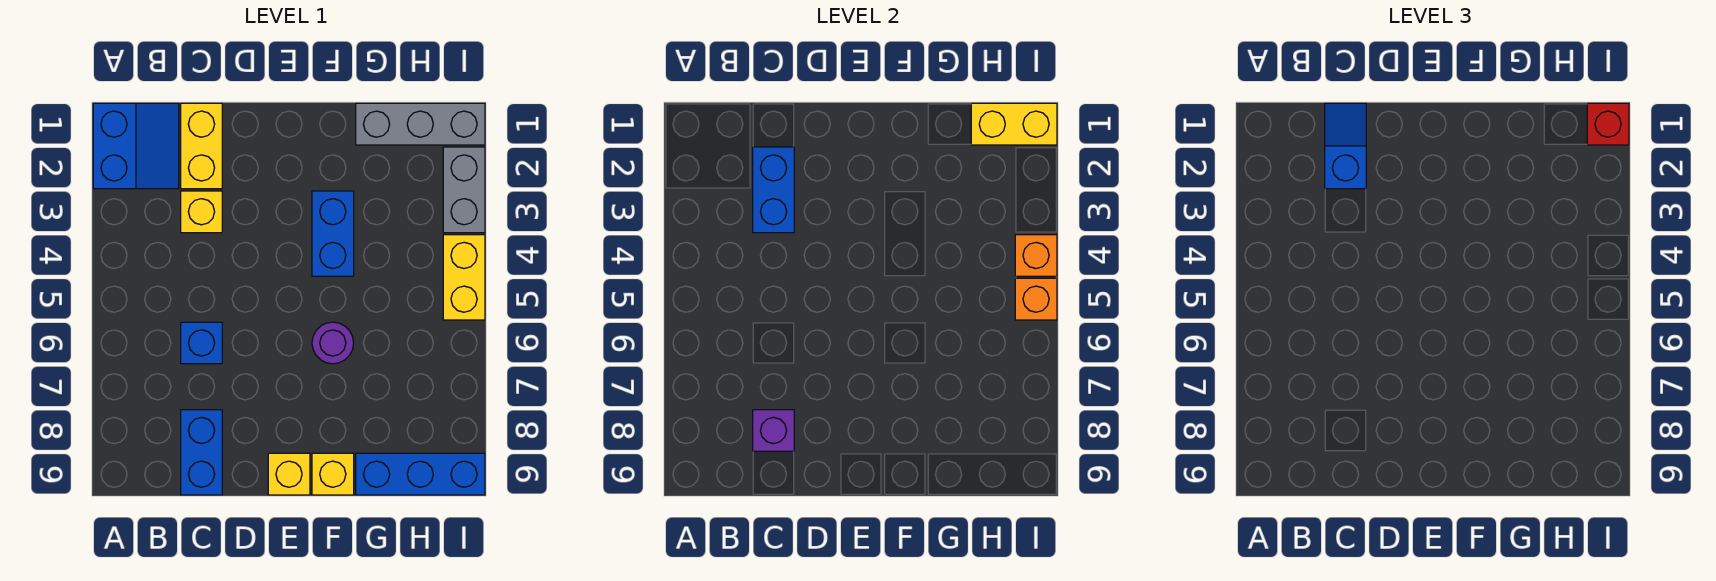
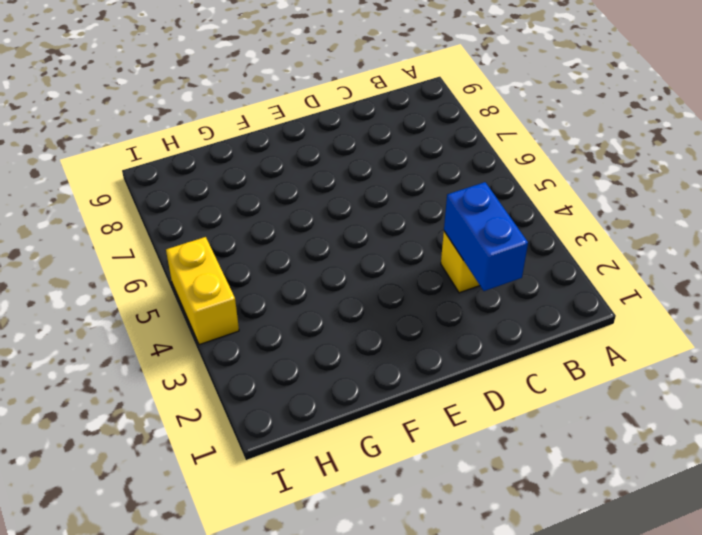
none -> blue 2x2 slope [93,103,179,189]
none -> yellow 1x2 brick [181,103,222,189]
none -> blue 1x1 brick [181,322,222,364]

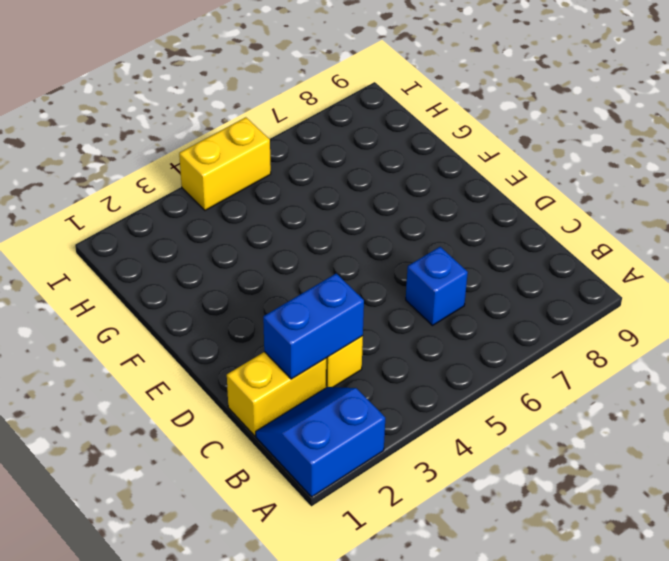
none -> blue 1x2 brick [181,410,222,495]
none -> yellow 1x1 brick [268,453,310,495]
none -> blue 1x2 brick [312,191,354,276]

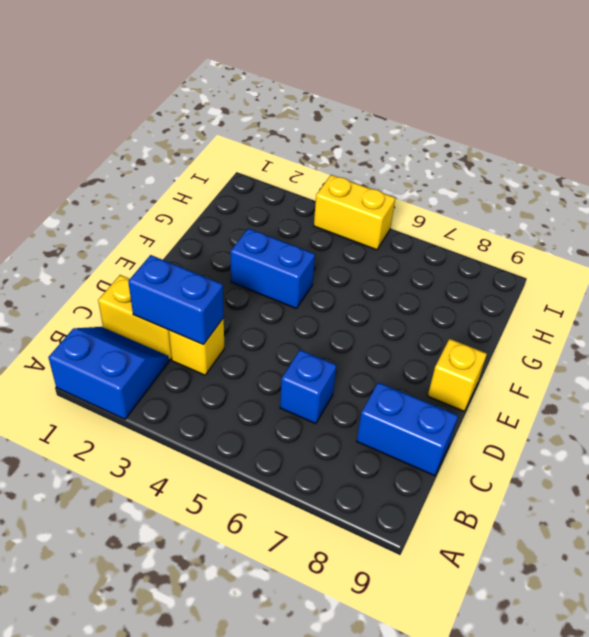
none -> purple 1x1 round brick [312,322,354,364]
none -> yellow 1x1 brick [312,453,354,495]
none -> grey 1x3 brick [356,103,485,145]

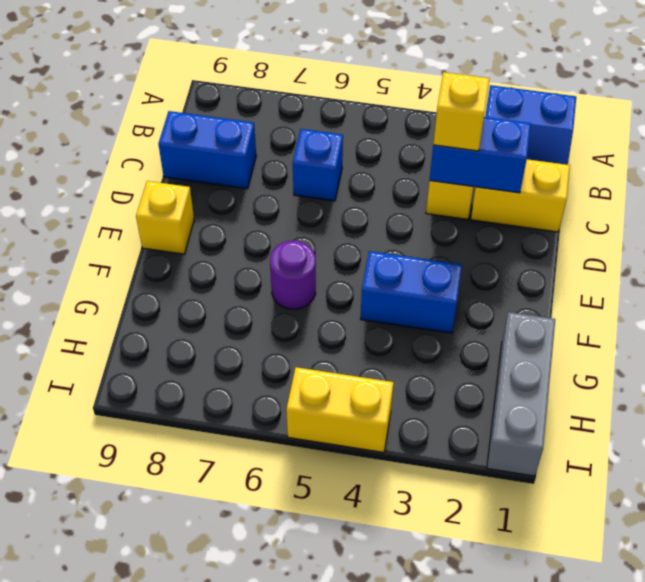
yellow 1x1 brick [433,72,490,151] -> yellow 1x1 brick moved to [312,453,354,495]
none -> blue 1x3 brick [356,453,485,495]
none -> grey 1x2 brick [443,147,485,233]
none -> purple 1x1 brick [753,410,794,451]

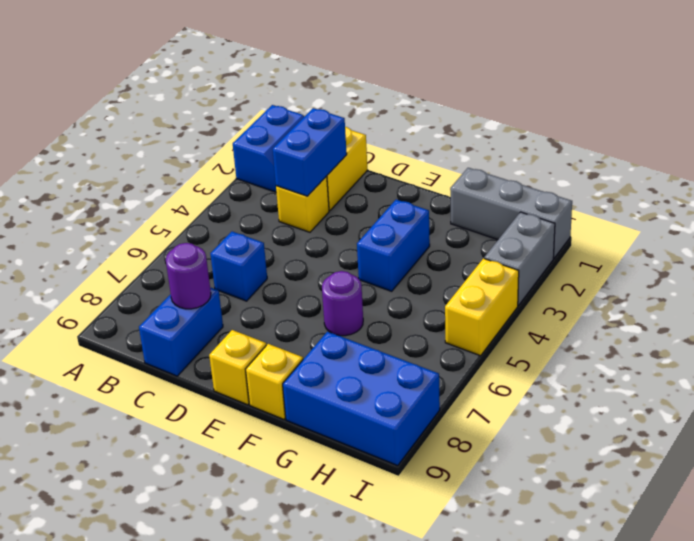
purple 1x1 round brick [166,243,211,309] -> purple 1x1 brick [753,410,794,451]
blue 2x3 brick [283,332,440,466] -> blue 1x3 brick [356,453,485,495]
none -> yellow 1x2 brick [971,103,1057,145]
none -> orange 1x1 brick [1015,235,1057,276]
none -> orange 1x1 brick [1015,278,1057,320]

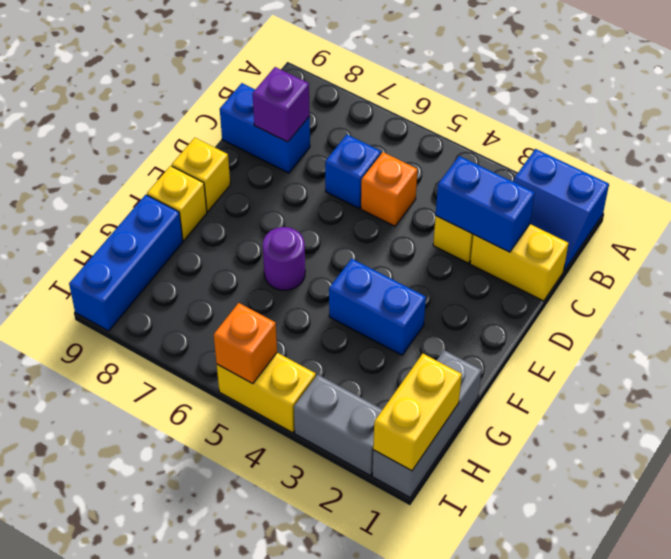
orange 1x1 brick [361,152,417,226] -> orange 1x1 brick moved to [1015,235,1057,276]
none -> blue 1x2 slope [1325,103,1366,189]
none -> red 1x1 brick [1587,103,1629,145]

